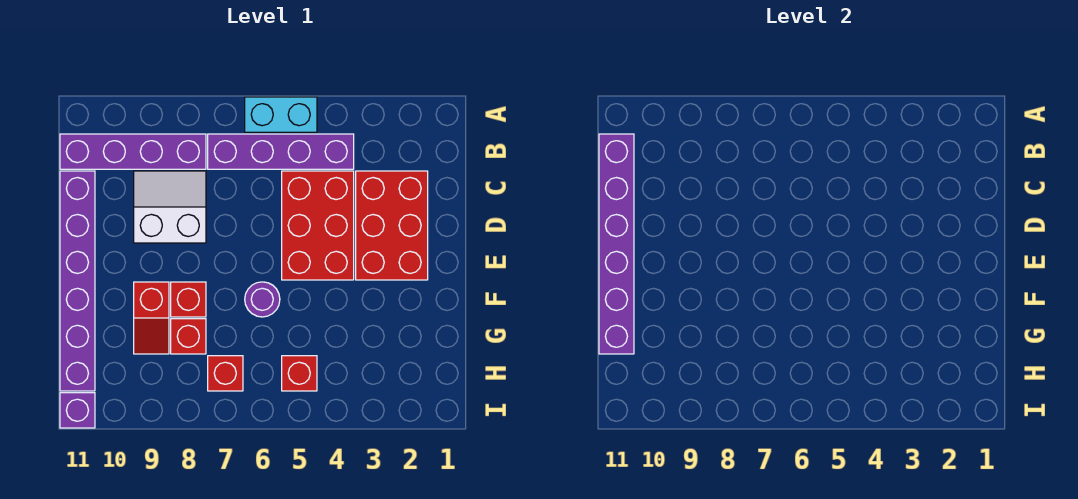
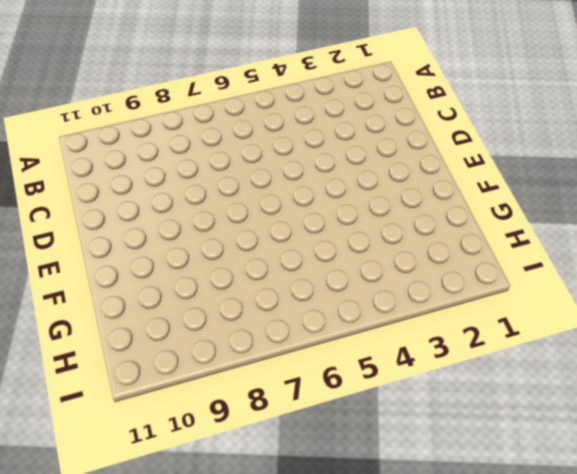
none -> cyan 1x2 brick [245,97,317,132]
none -> purple 1x4 brick [208,134,354,169]
none -> purple 1x4 brick [60,134,206,169]

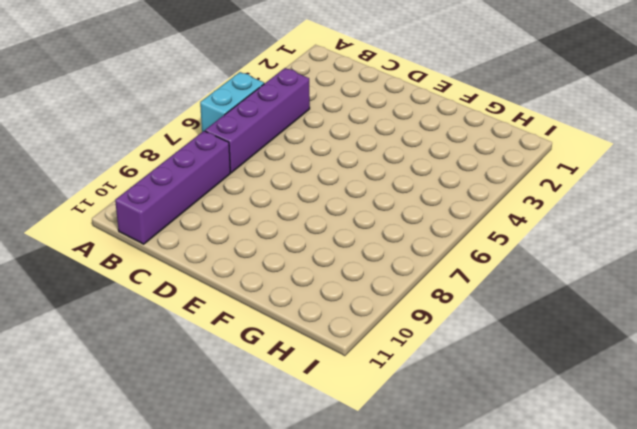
none -> red 2x3 brick [356,171,428,280]
none -> red 2x3 brick [282,171,354,280]
none -> white 2x2 slope [134,171,206,243]

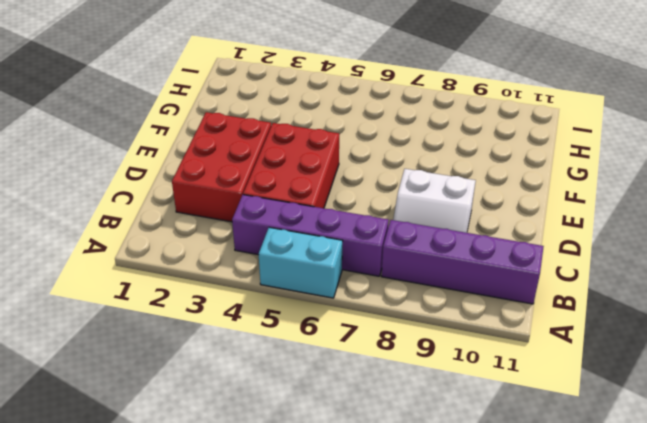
none -> purple 1x6 brick [60,171,95,391]
none -> purple 1x1 round brick [245,282,280,317]
none -> red 1x1 brick [171,282,206,317]

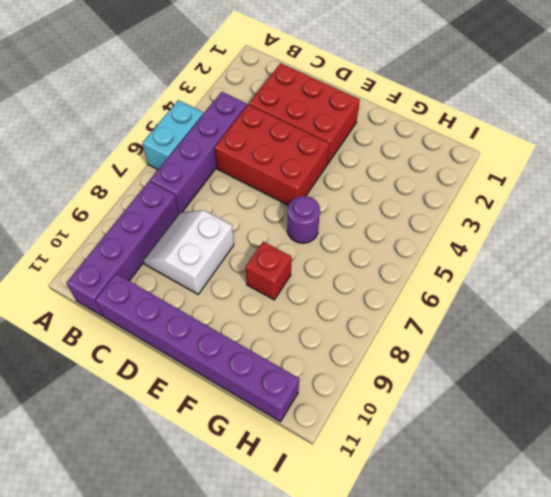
none -> red 1x2 slope [134,282,169,354]
none -> red 1x1 brick [171,319,206,354]
none -> red 1x1 brick [282,356,317,391]

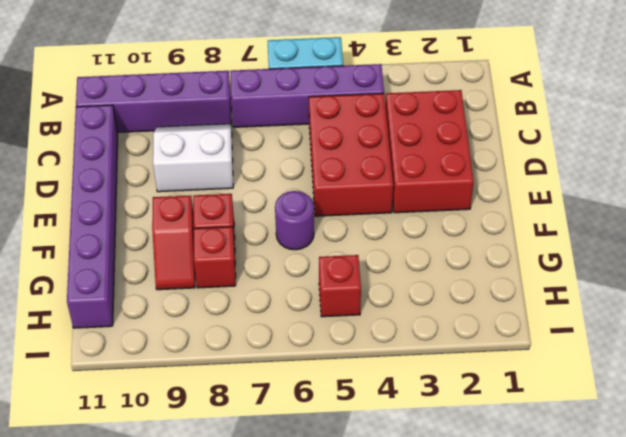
none -> red 1x1 brick [208,356,243,391]
none -> purple 1x1 brick [60,393,95,428]
none -> purple 1x6 brick [599,134,634,354]

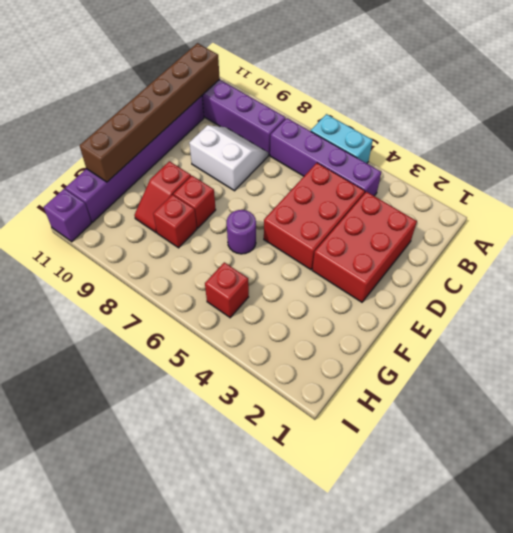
brown 1x6 brick [80,43,220,182] -> purple 1x6 brick [599,134,634,354]
none -> red 1x1 brick [208,356,243,391]

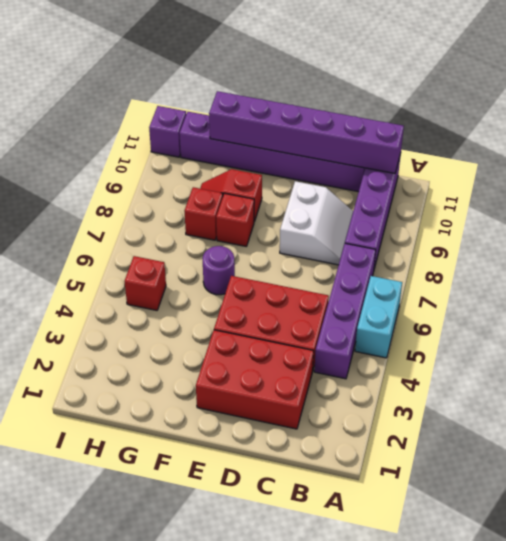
none -> red 1x1 brick [208,356,243,391]

